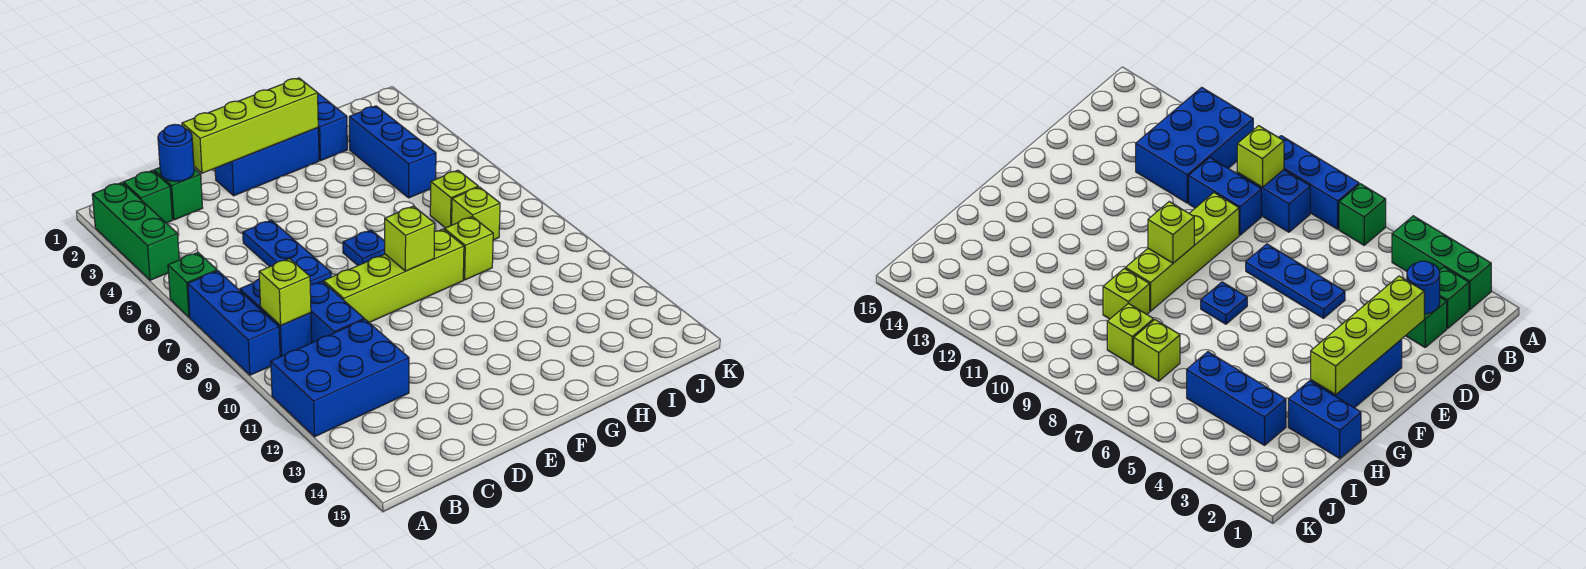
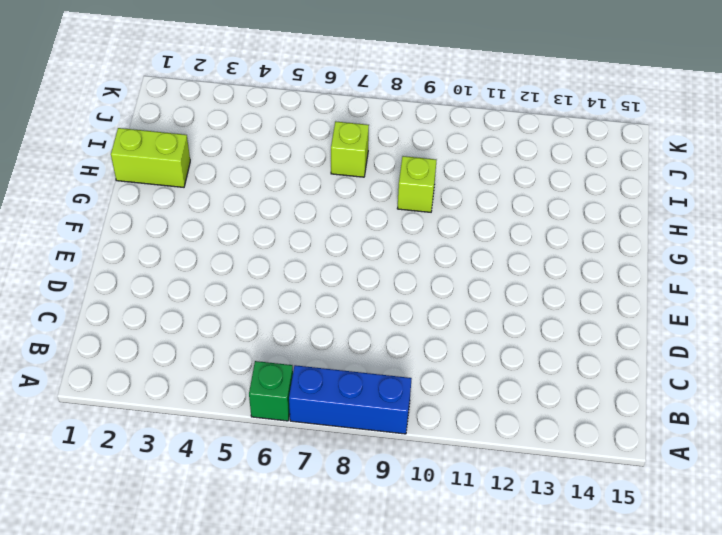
lime 1x2 brick [111,128,190,187] -> blue 1x2 brick [318,94,347,161]
none -> green 1x3 brick [92,183,179,280]
none -> blue 2x3 brick [271,319,409,437]
none -> green 1x1 brick [123,170,172,223]

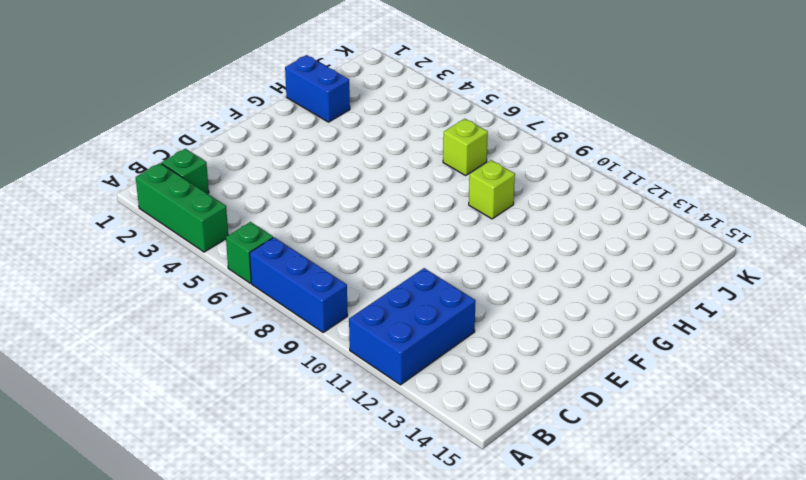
none -> blue 1x2 brick [240,279,312,357]
none -> green 1x1 brick [154,168,203,220]
none -> blue 1x2 brick [310,281,364,343]

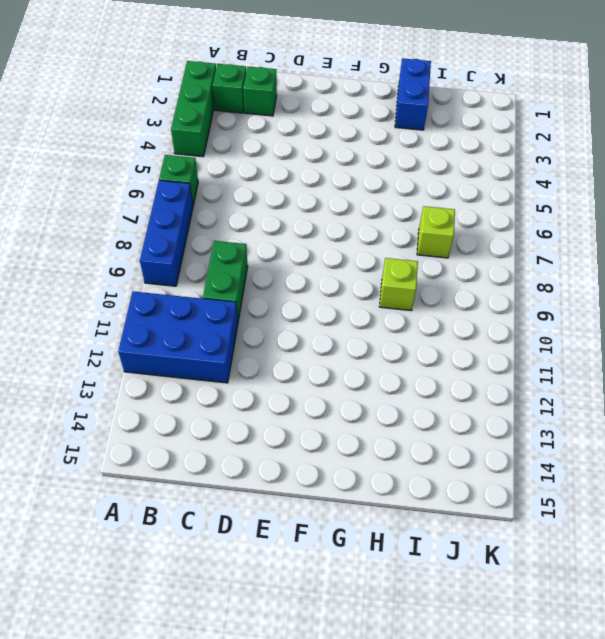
green 1x2 brick [203,241,248,320] -> blue 1x2 brick [310,281,364,343]
none -> blue 1x2 brick [240,279,312,357]
none -> blue 1x3 plate [243,220,331,285]
none -> lime 1x4 brick [324,229,464,322]

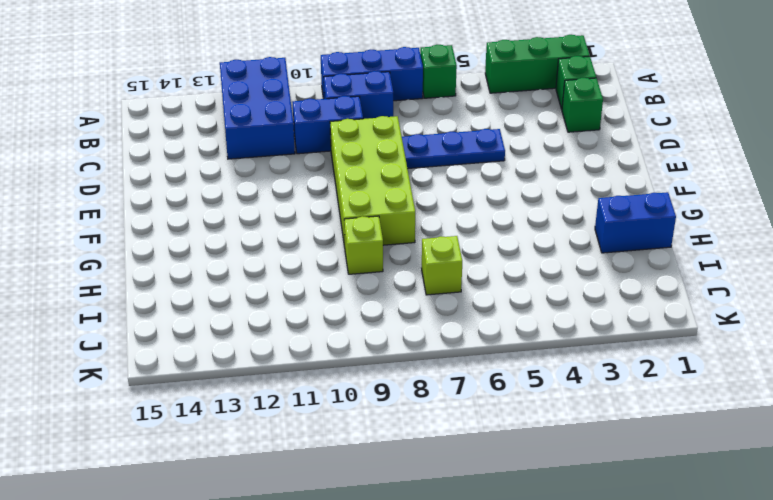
lime 2x4 brick [330,116,415,247] -> lime 1x4 brick [324,229,464,322]
none -> blue 1x3 brick [215,128,319,196]
none -> blue 1x1 plate [343,230,385,265]
none -> blue 1x3 brick [349,106,436,198]

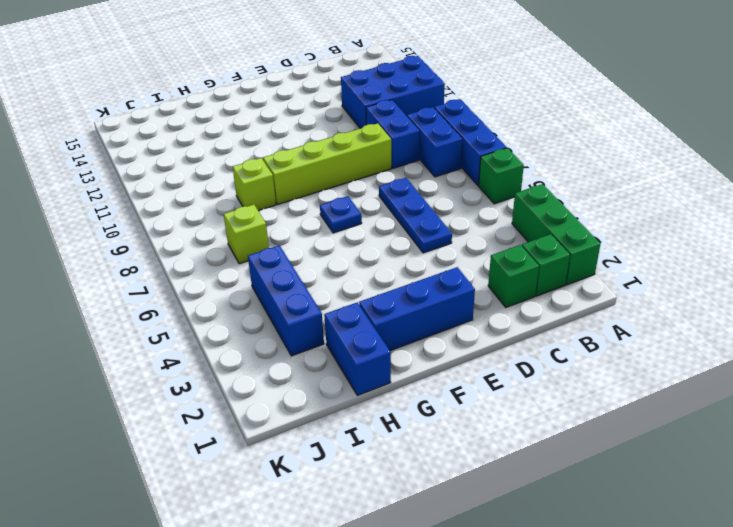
none -> lime 1x1 brick [452,187,500,240]
none -> lime 1x1 brick [259,259,311,326]
none -> blue 1x1 round brick [158,124,194,181]

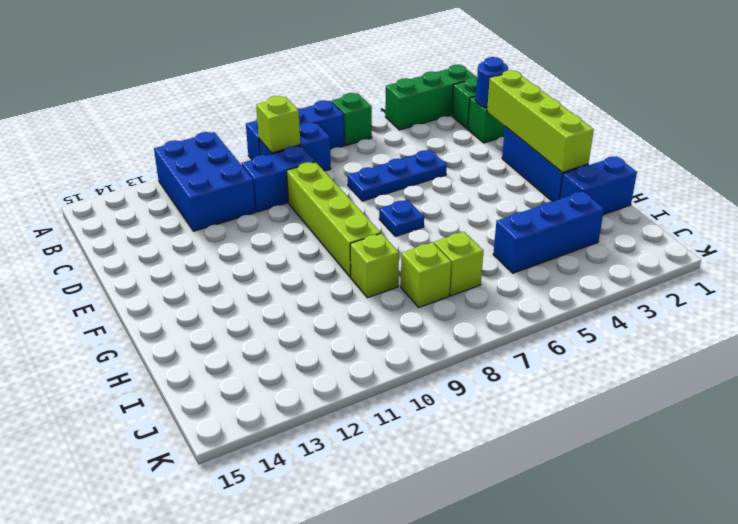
none -> lime 1x1 brick [385,206,435,271]

